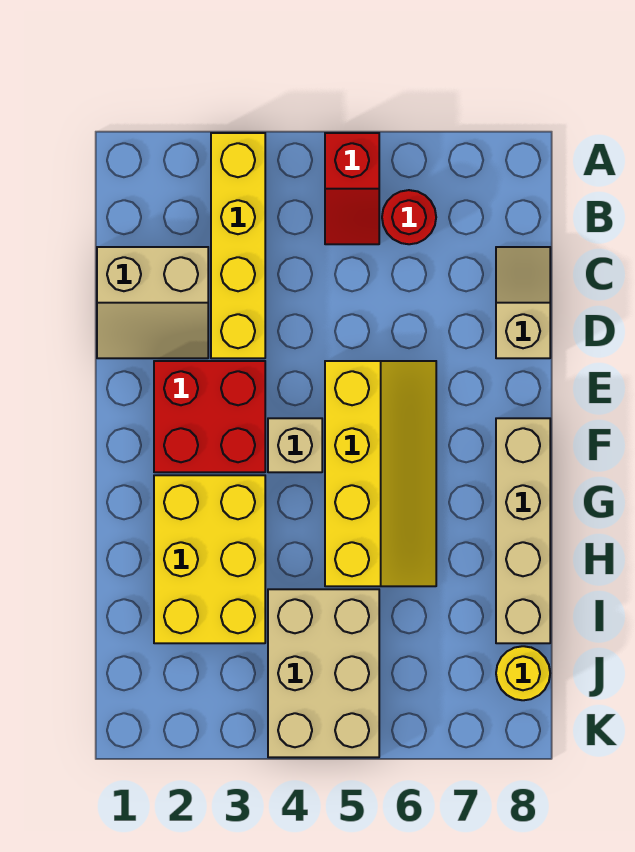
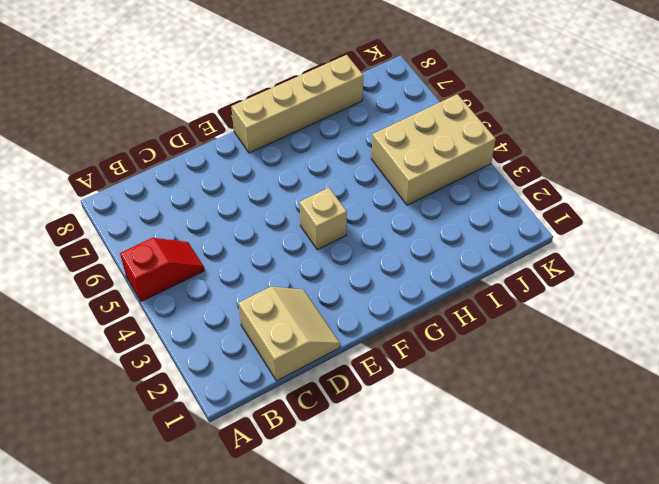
none -> yellow 1x4 brick [211,133,265,358]
none -> red 1x1 round brick [382,190,436,244]
none -> tan 1x2 slope [496,247,550,358]

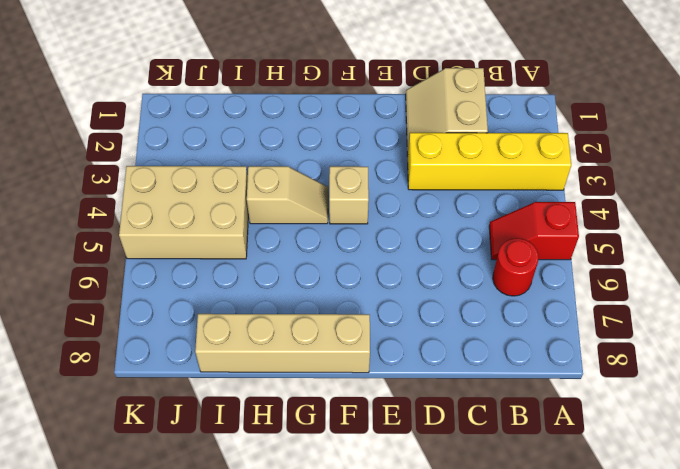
tan 1x2 slope [247,166,328,224] -> tan 1x2 slope moved to [496,247,550,358]
none -> red 2x2 brick [154,361,265,472]
none -> yellow 2x4 slope [325,361,436,586]
none -> yellow 2x3 brick [154,475,265,643]

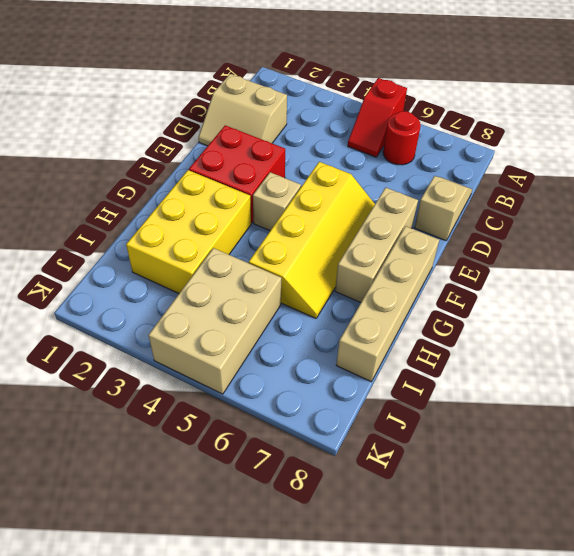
tan 1x3 brick [335,188,418,302] -> none
none -> yellow 1x4 brick [211,133,265,358]
none -> yellow 1x1 round brick [496,646,550,700]

